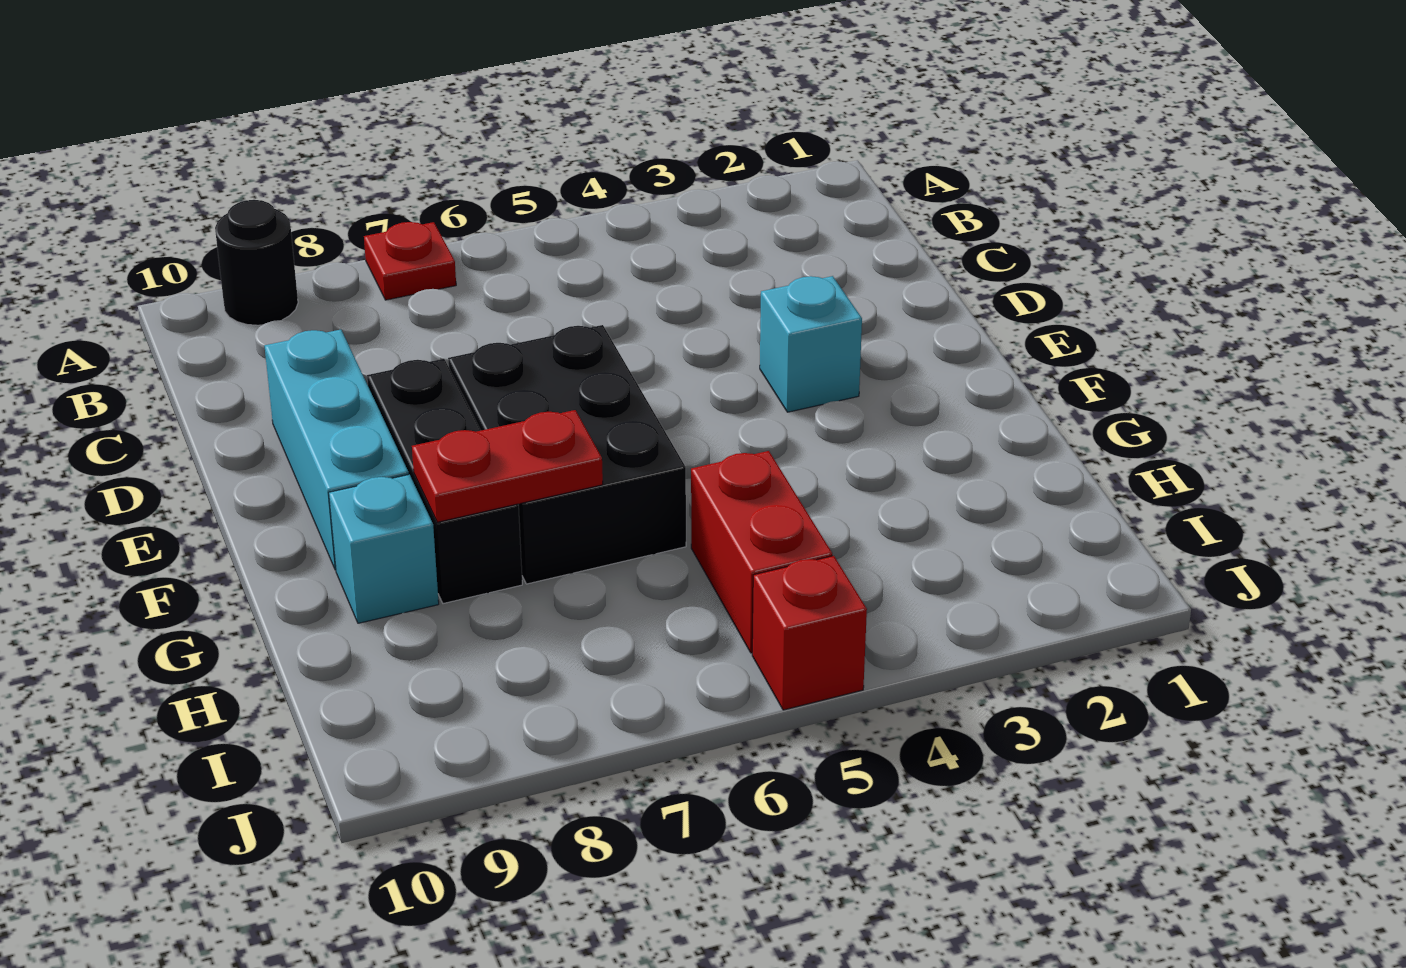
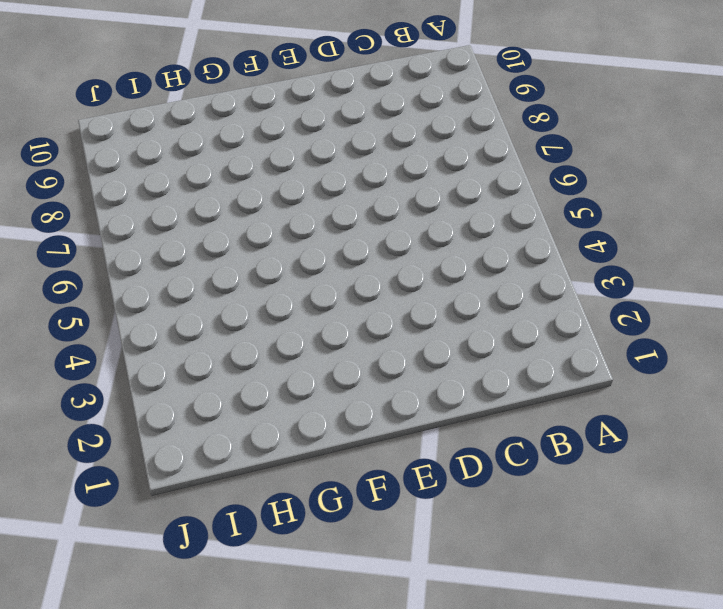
none -> red 1x1 plate [364,222,456,300]
none -> black 1x1 round brick [215,200,298,325]

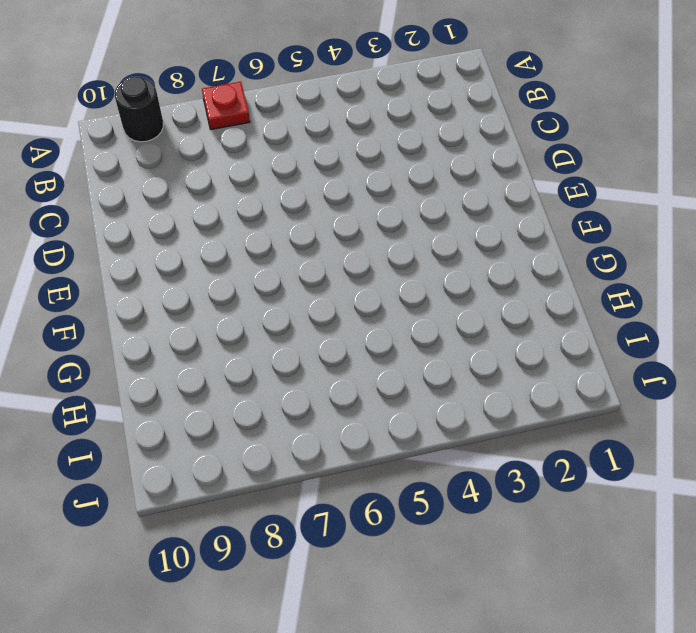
none -> cyan 1x3 brick [265,329,409,570]
none -> cyan 1x1 brick [760,276,862,412]

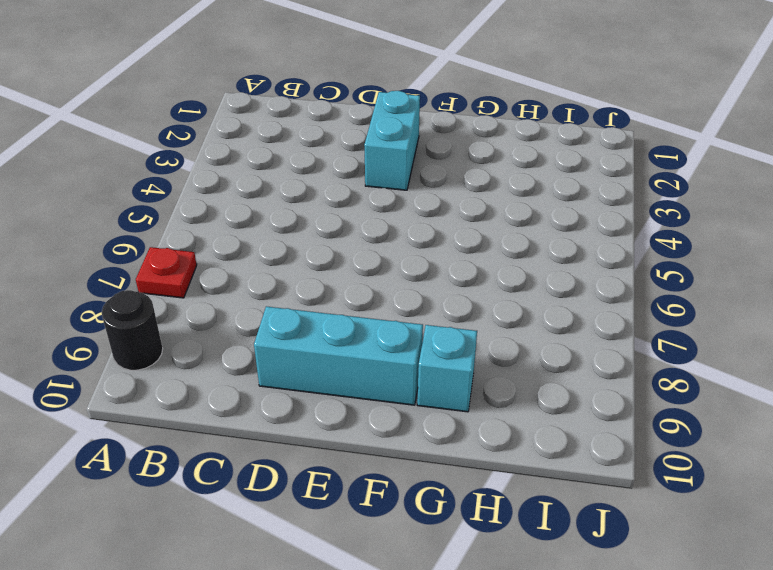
cyan 1x2 brick [364,91,420,190] -> cyan 1x1 brick [760,276,862,412]
none -> black 2x3 brick [448,325,686,584]
none -> black 1x3 brick [367,359,522,604]

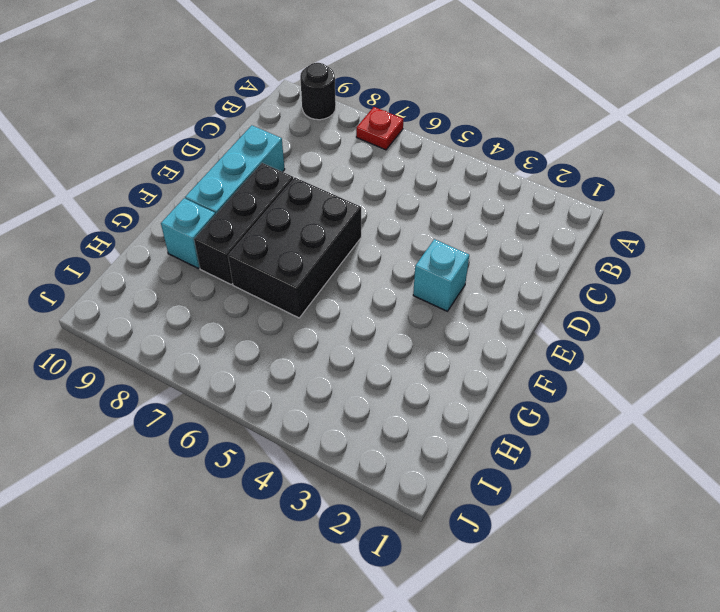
none -> red 1x2 brick [691,451,832,653]
none -> red 1x1 brick [752,556,867,710]

